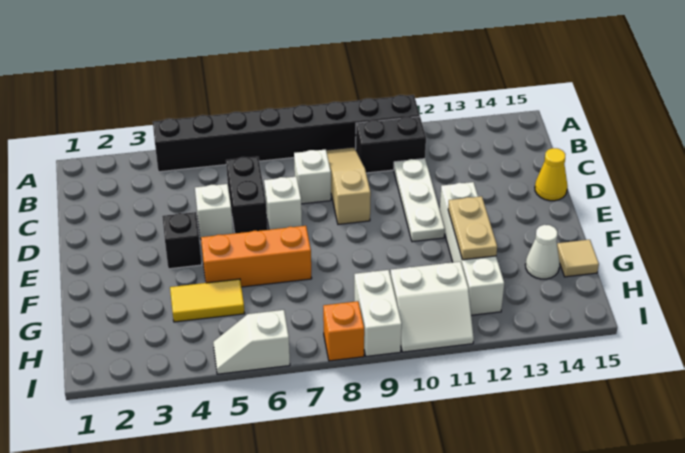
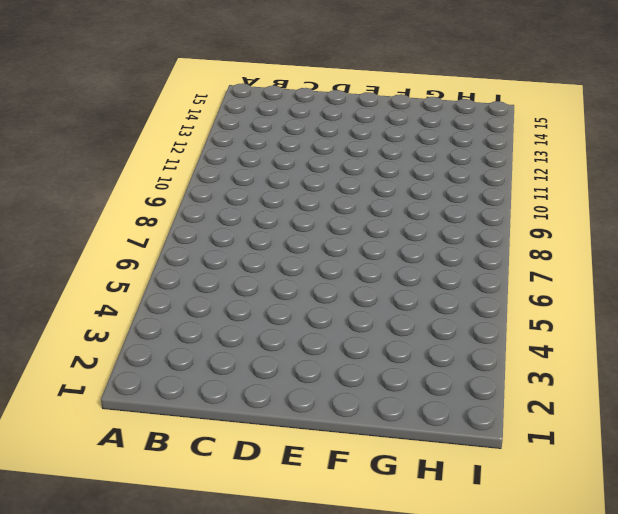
none -> black 1x8 brick [153,95,420,172]
none -> tan 1x3 slope [326,147,371,224]
none -> black 1x2 brick [356,117,426,173]

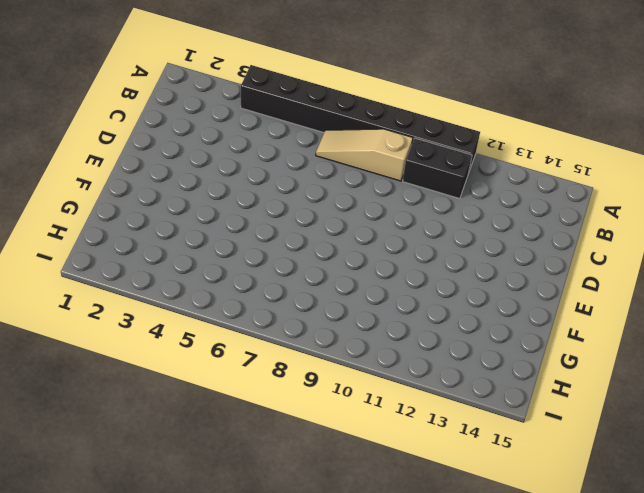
tan 1x3 slope [316,129,413,181] -> tan 1x3 slope turned to [326,147,371,224]
none -> black 1x2 brick [226,157,268,233]
none -> white 1x1 brick [294,149,331,204]
none -> white 1x3 plate [394,159,445,242]

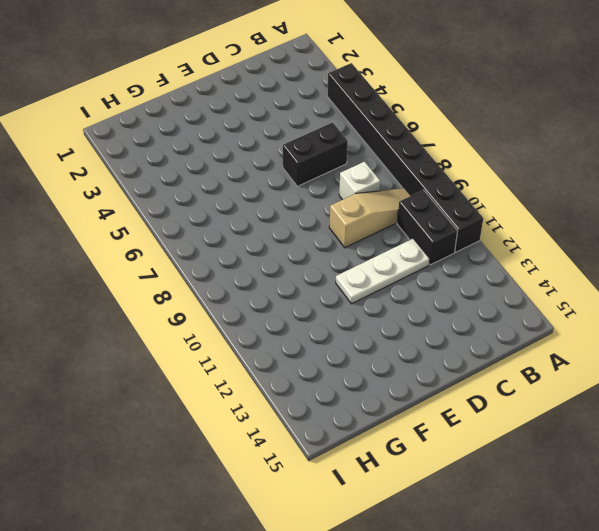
none -> white 1x1 brick [195,184,233,239]
none -> white 1x1 brick [264,177,302,230]
none -> yellow 1x1 cone [535,148,568,201]

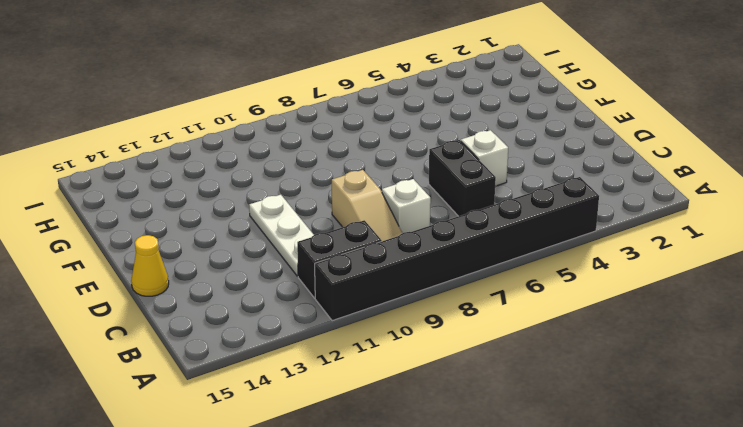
none -> white 1x1 brick [264,177,302,230]
none -> black 1x1 brick [162,212,202,269]
none -> white 1x4 brick [440,182,504,315]

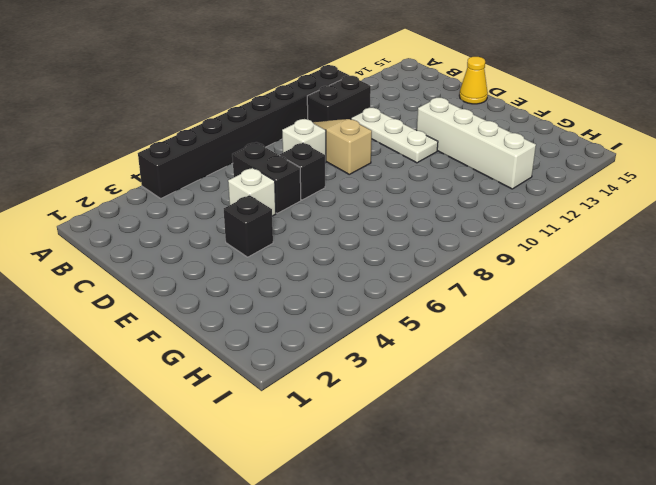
black 1x1 brick [280,143,325,200] -> white 1x1 brick [264,177,302,230]
none -> orange 1x3 brick [201,226,312,287]
none -> yellow 1x2 tile [170,279,245,322]
none -> white 1x1 cone [525,225,560,279]

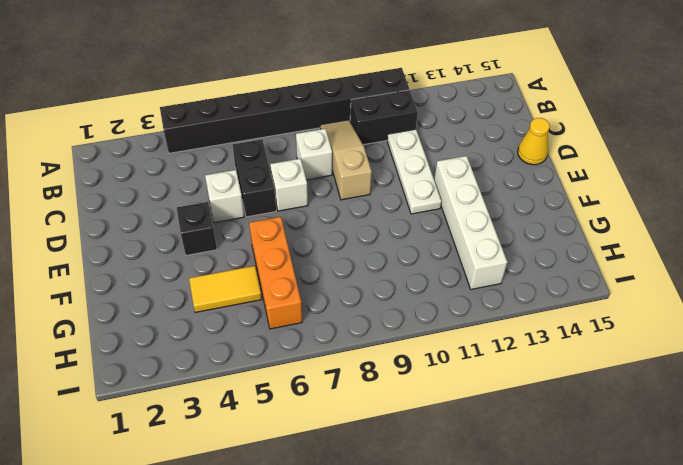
orange 1x3 brick [249,217,302,329] -> orange 1x3 brick turned to [201,226,312,287]
none -> white 1x1 cone [525,225,560,279]
none -> tan 1x1 tile [557,240,599,277]
none -> white 1x2 brick [354,270,402,356]

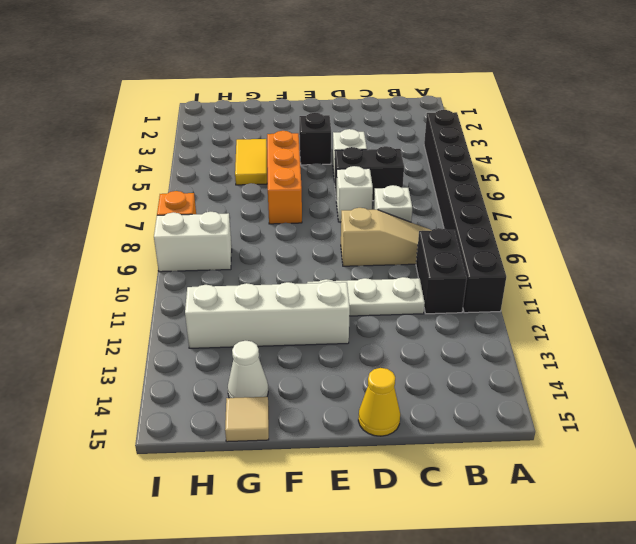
none -> white 2x2 slope [390,262,474,352]
none -> white 1x2 slope [213,310,290,374]
none -> tan 1x2 plate [448,196,497,260]

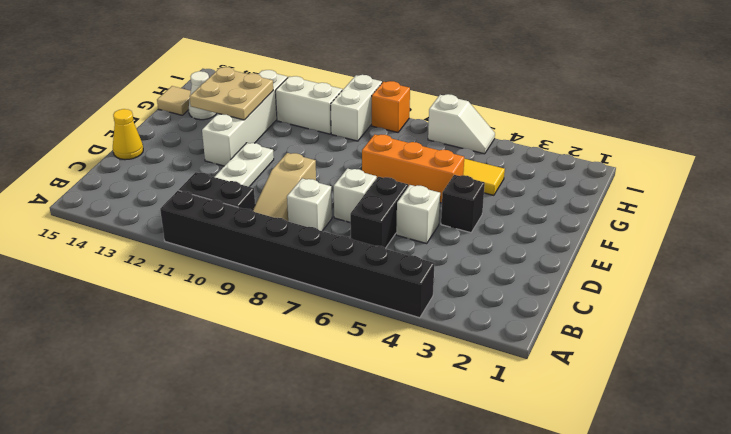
tan 2x2 plate [190,67,273,120] -> tan 1x2 plate [448,196,497,260]

